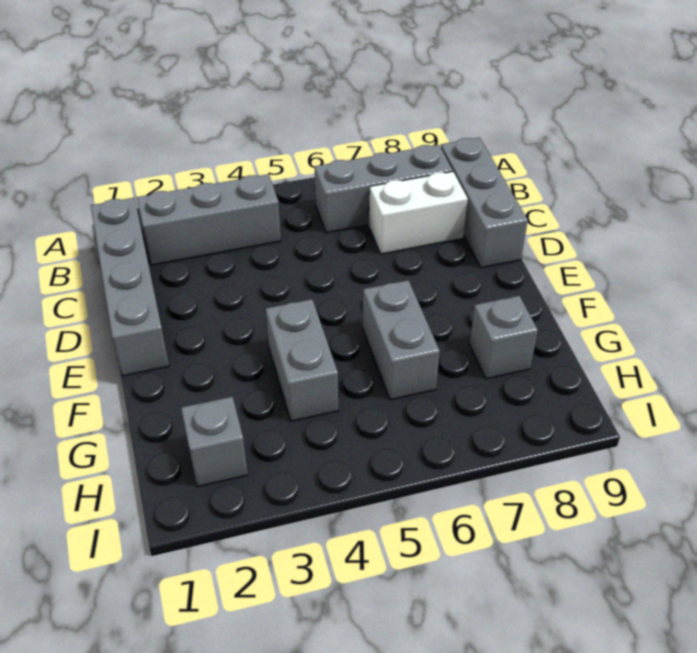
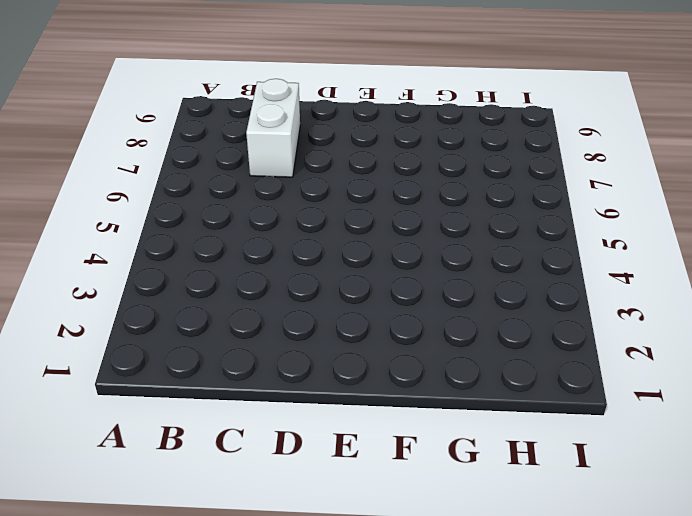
none -> grey 1x4 brick [91,198,169,376]
none -> grey 1x3 brick [137,174,281,265]

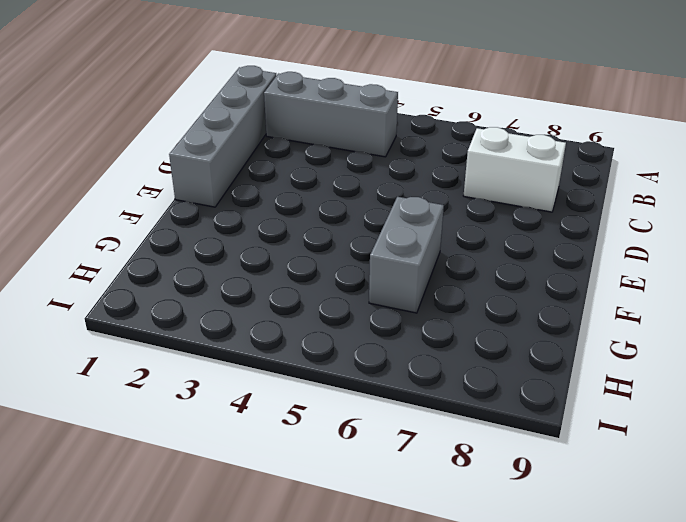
none -> grey 1x3 brick [315,145,453,233]
none -> grey 1x3 brick [441,137,528,268]

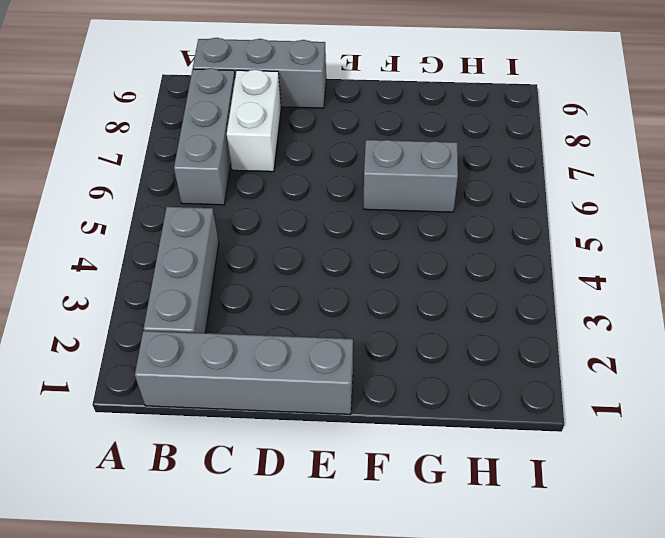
none -> grey 1x2 brick [266,299,338,421]
none -> grey 1x1 brick [469,296,538,379]

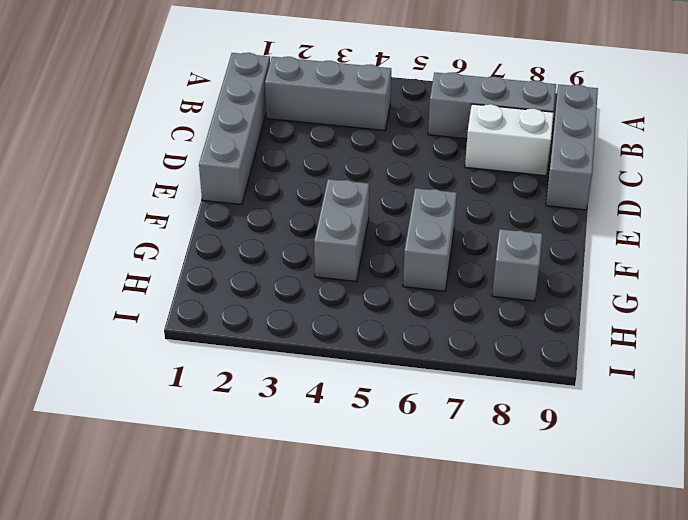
none -> grey 1x1 brick [181,397,248,487]

